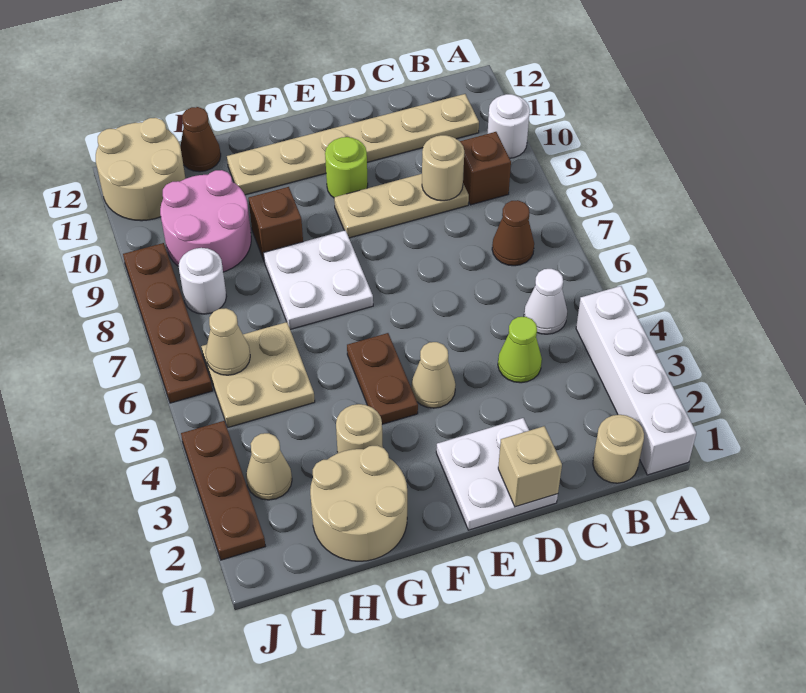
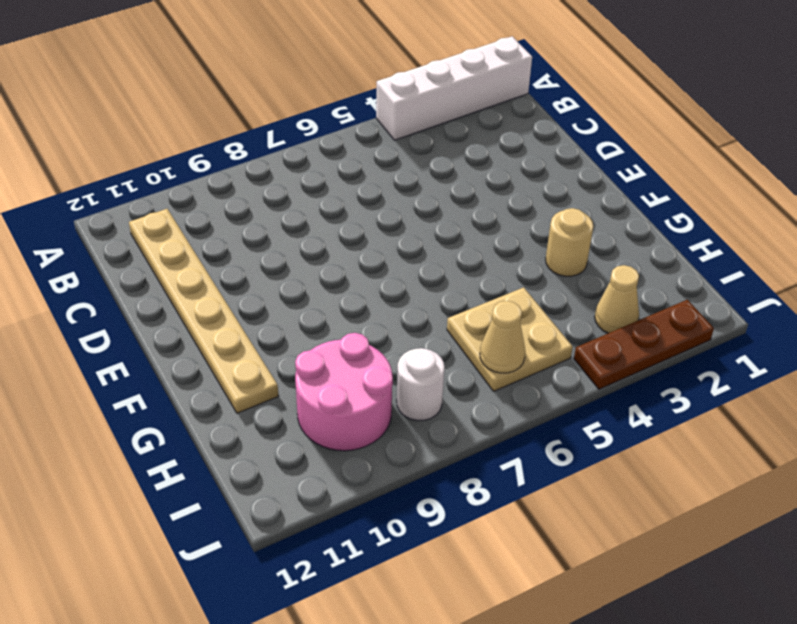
none -> white 1x1 round brick [488,94,530,158]
none -> tan 1x1 round brick [593,415,644,483]
none -> white 1x1 cone [524,269,567,334]

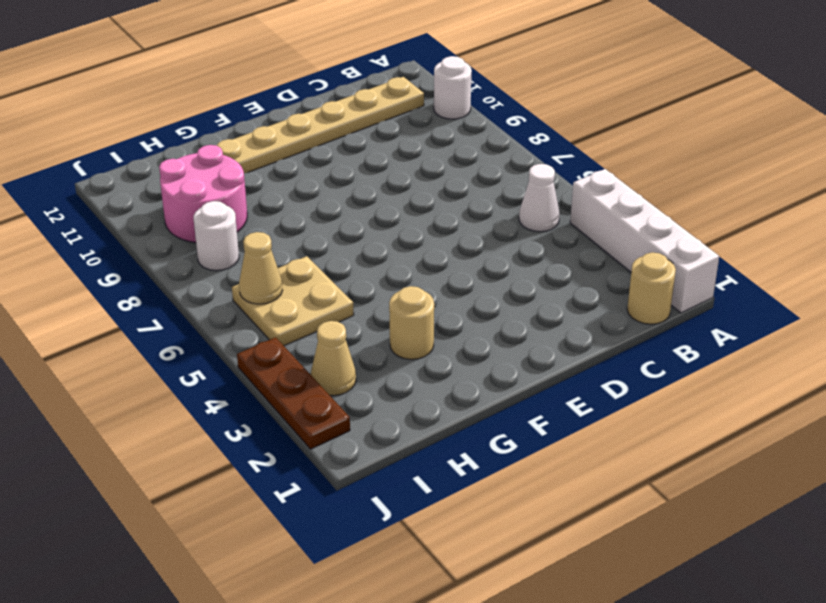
none -> brown 1x1 cone [492,200,534,266]
none -> brown 1x1 brick [460,132,511,205]
none -> lime 1x1 cone [498,317,542,383]

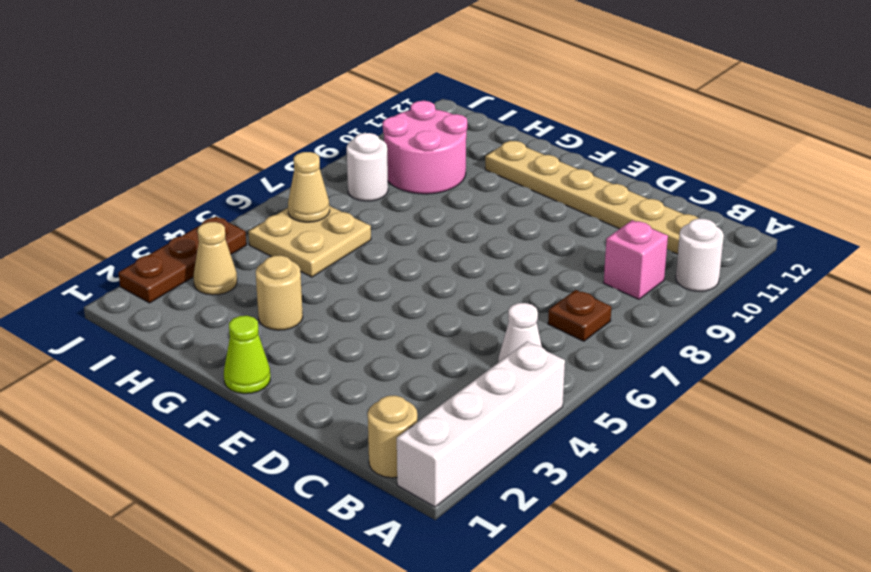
brown 1x1 plate [548,290,611,341] -> brown 1x1 cone [492,200,534,266]
pink 1x1 brick [604,220,668,299] -> brown 1x1 brick [460,132,511,205]
lime 1x1 cone [224,316,270,394] -> lime 1x1 cone moved to [498,317,542,383]
none -> tan 1x3 plate [334,174,469,238]
none -> white 2x2 plate [436,418,558,530]
none -> tan 1x1 cone [411,342,456,408]

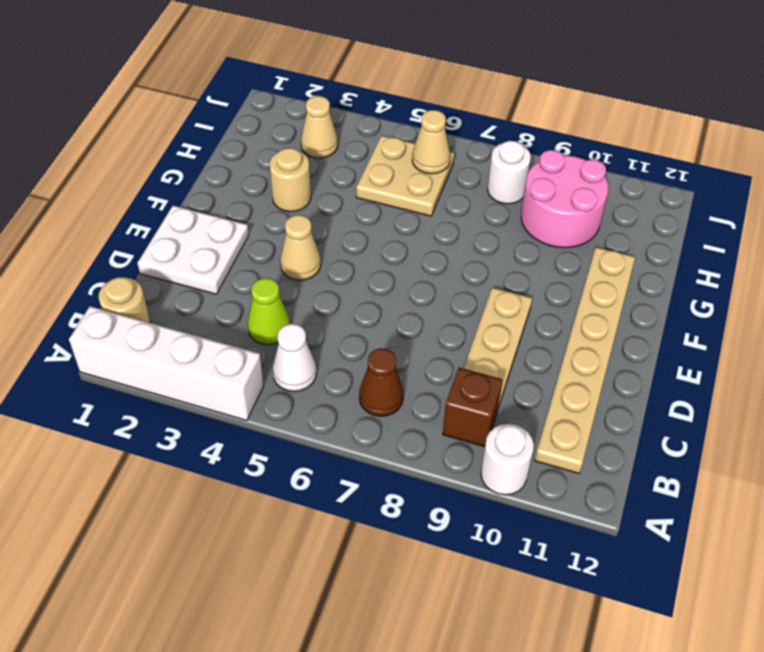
none -> lime 1x1 round brick [325,137,368,198]
none -> brown 1x2 plate [347,333,418,424]
none -> white 2x2 plate [263,230,373,330]

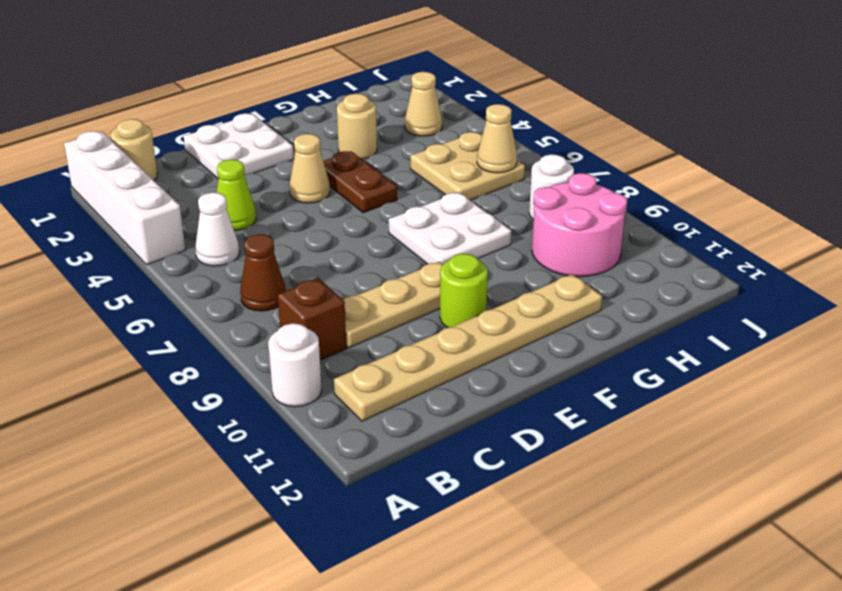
none -> tan 2x2 round brick [310,446,407,561]
none -> brown 1x1 brick [248,187,303,260]
none -> brown 1x1 cone [180,107,221,172]

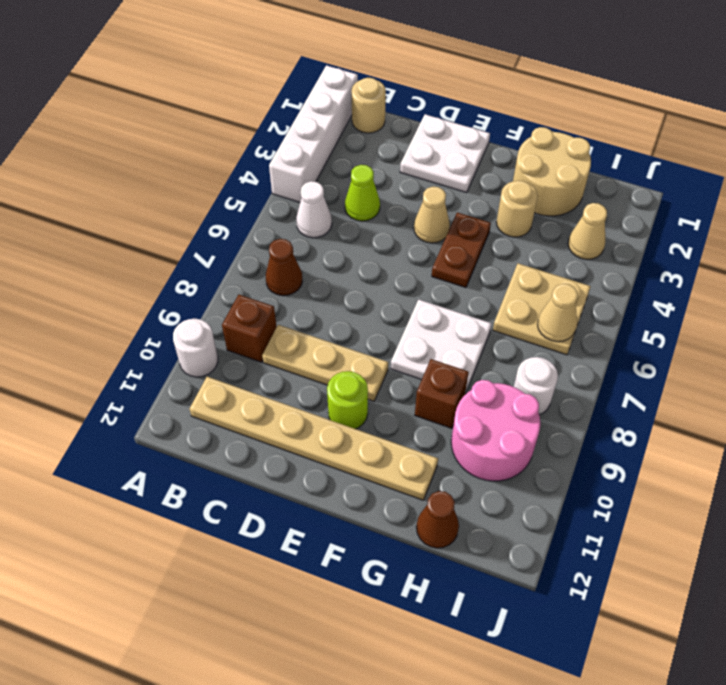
none -> tan 2x2 round brick [96,118,186,221]
none -> brown 1x3 plate [181,421,266,560]
none -> brown 1x4 plate [123,243,213,403]

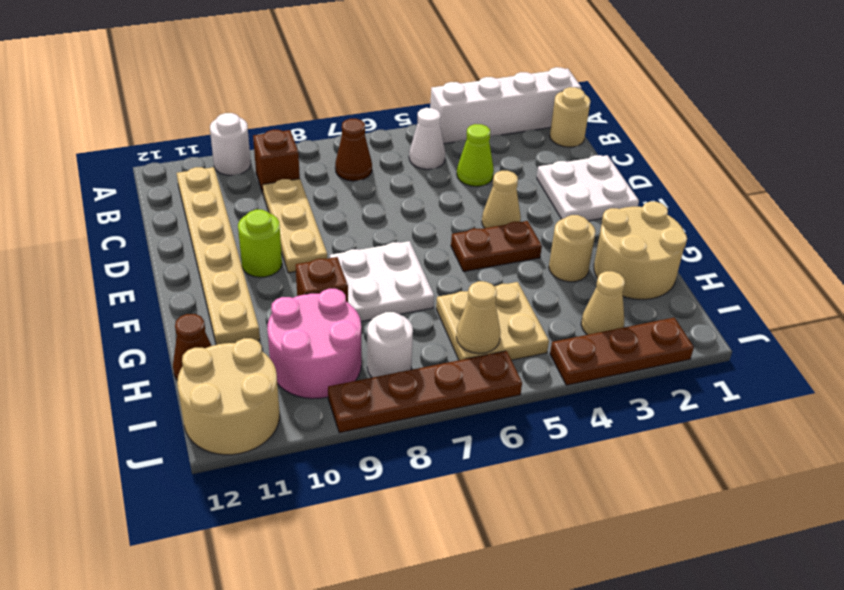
none -> tan 1x1 round brick [422,135,464,201]
none -> tan 1x1 brick [498,426,562,507]

